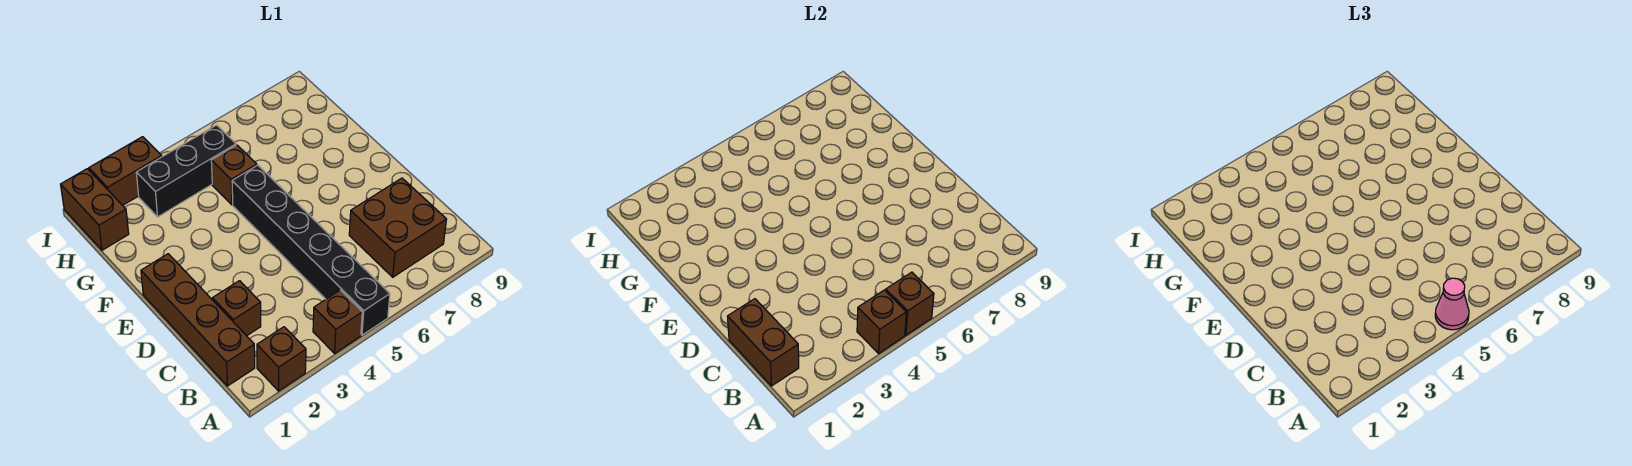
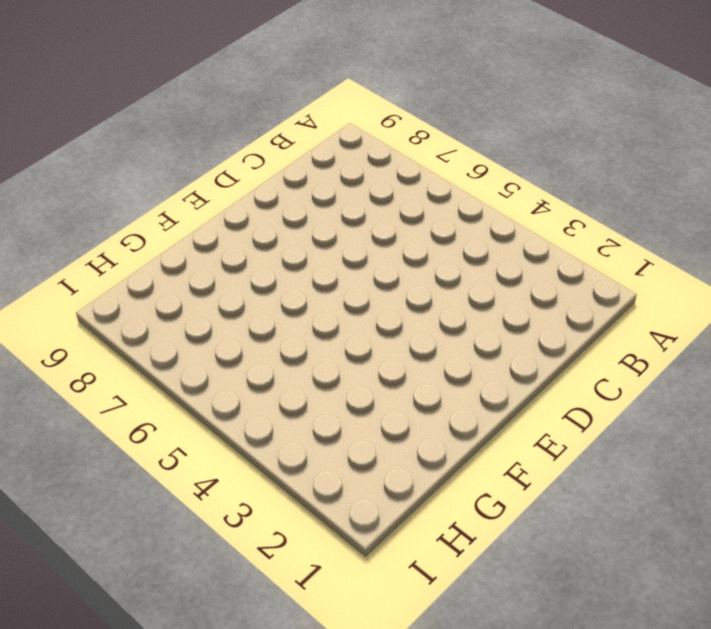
none -> brown 1x1 brick [257,327,306,391]
none -> brown 1x1 brick [313,290,362,353]
none -> black 1x6 brick [232,165,390,335]

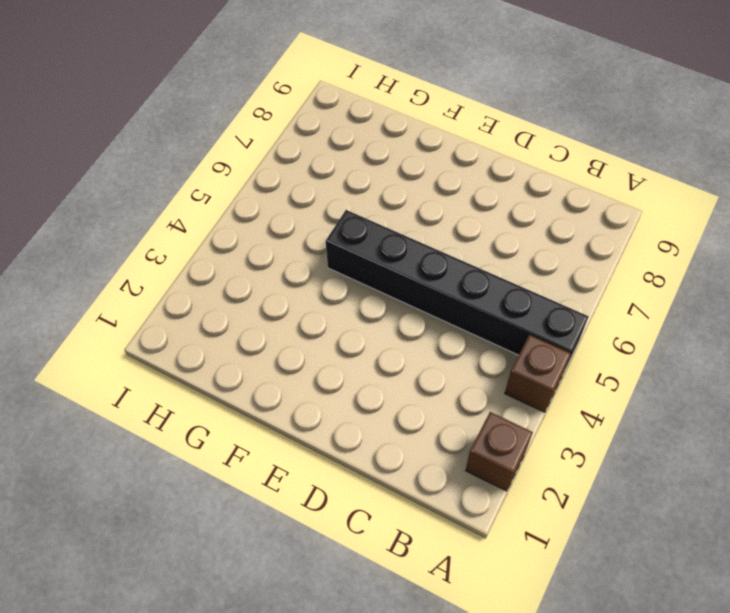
none -> brown 1x4 brick [141,254,255,386]
none -> brown 2x2 brick [349,178,447,277]
none -> brown 1x1 brick [212,281,261,336]

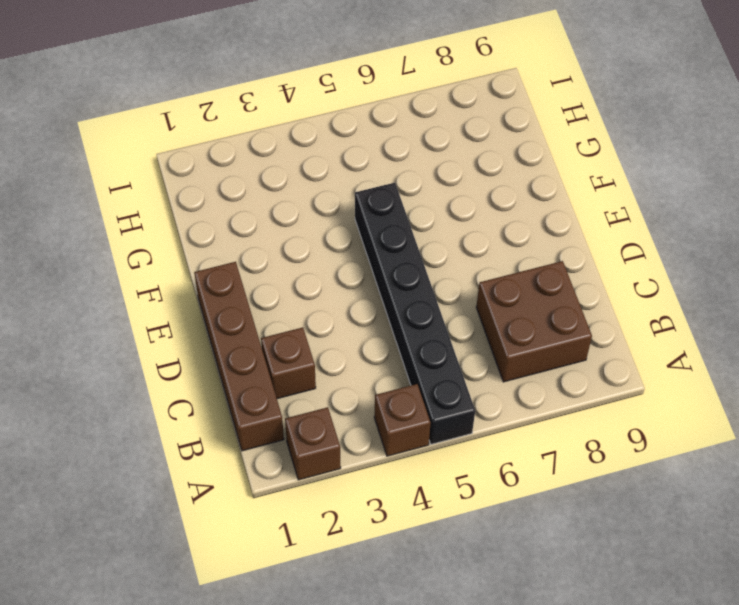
none -> brown 1x1 brick [211,145,257,205]
none -> brown 1x2 brick [61,169,129,250]
none -> black 1x3 brick [136,125,236,217]

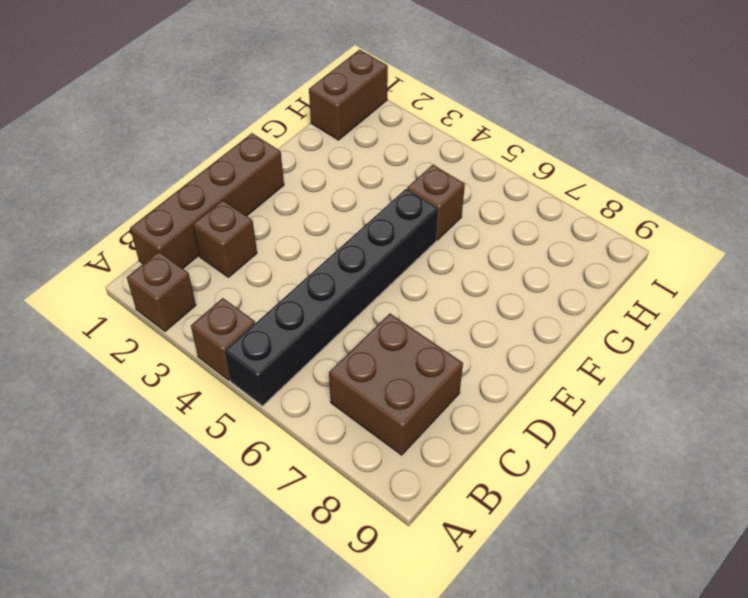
none -> black 1x3 brick [136,125,236,217]
none -> brown 1x2 brick [89,137,162,205]
none -> brown 1x1 brick [857,290,906,353]

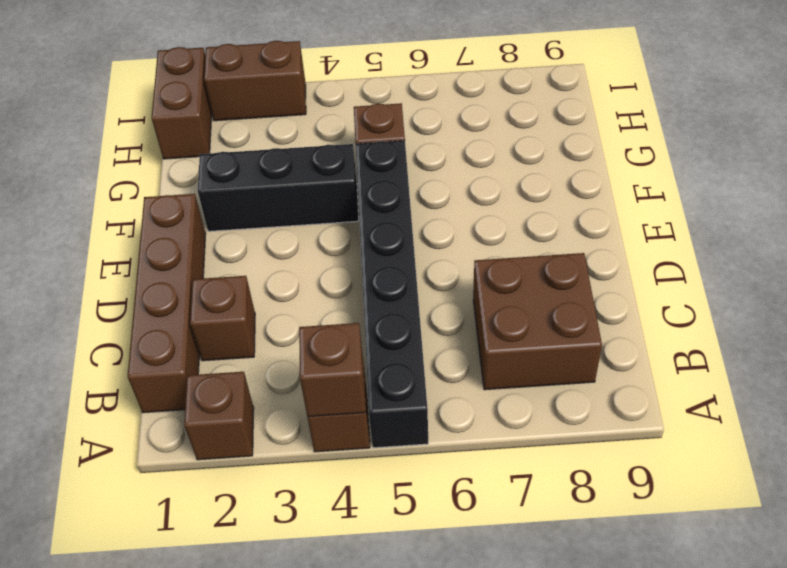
black 1x3 brick [198,144,359,231] -> black 1x3 brick moved to [136,125,236,217]
none -> brown 1x1 brick [886,272,934,335]
none -> brown 1x2 brick [727,299,799,386]
none -> pink 1x1 cone [1435,278,1469,330]

